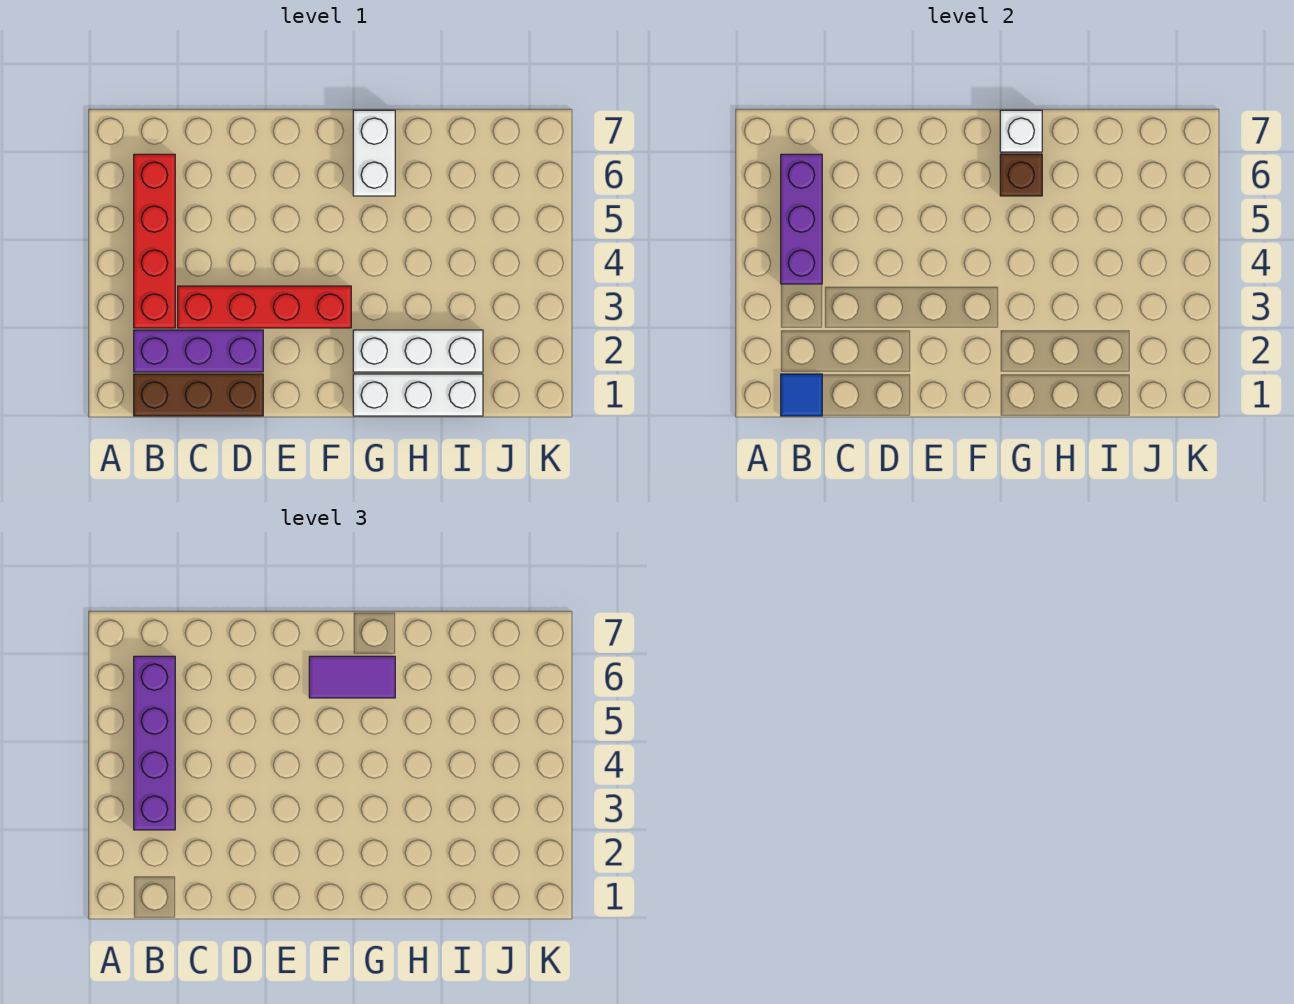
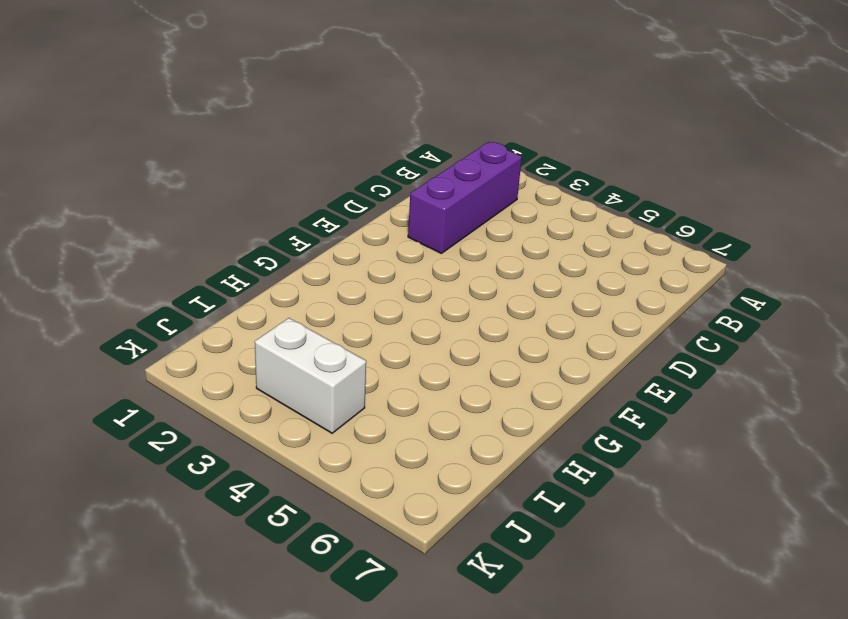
white 1x2 brick [255,318,366,433] -> white 1x2 brick moved to [353,110,395,196]
none -> brown 1x3 brick [134,374,263,416]
none -> red 1x4 brick [134,154,175,328]
none -> red 1x4 brick [178,286,351,328]

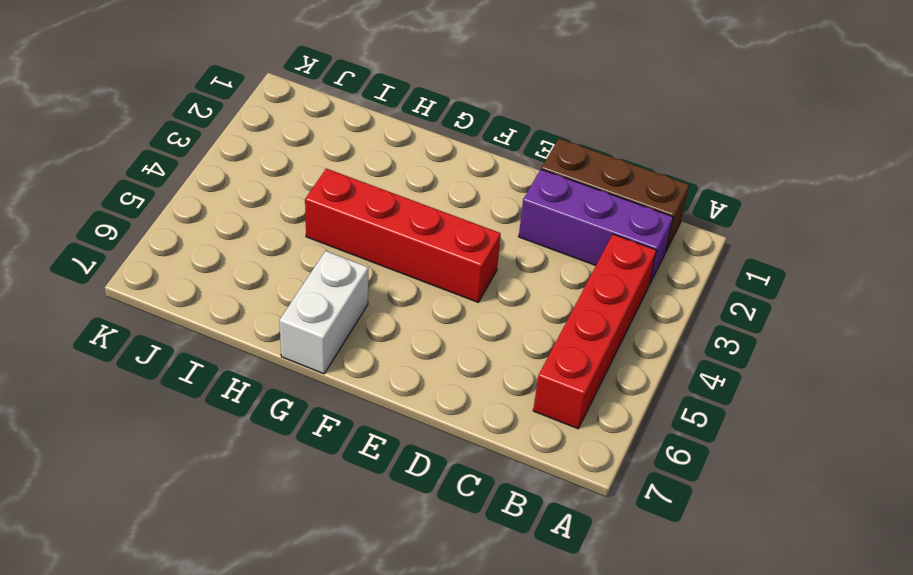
red 1x4 brick [305,169,501,302] -> red 1x4 brick moved to [178,286,351,328]
none -> white 1x3 brick [353,374,483,416]
none -> white 1x3 brick [353,330,483,372]
none -> blue 1x1 tile [781,374,822,416]

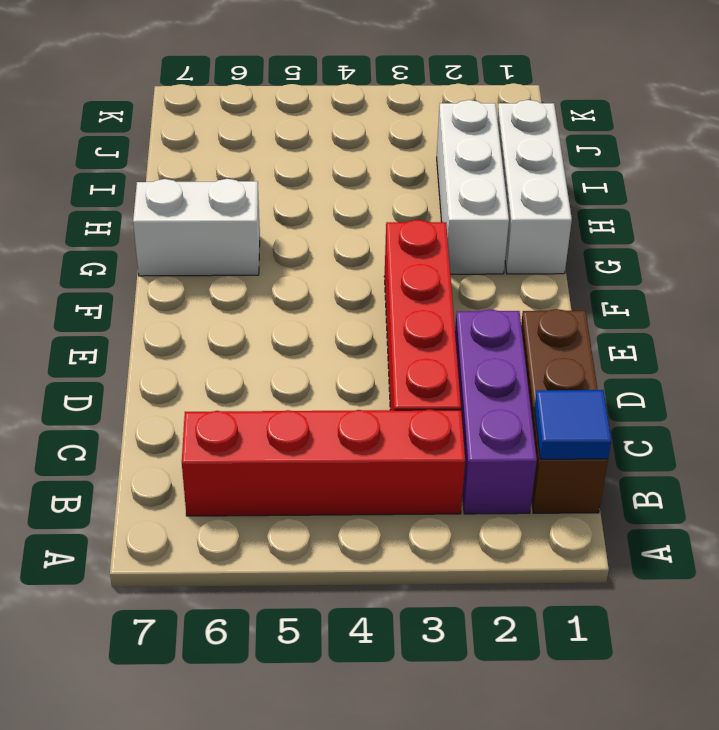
none -> purple 1x3 brick [781,154,822,284]
none -> brown 1x1 brick [1000,154,1042,196]
none -> white 1x1 brick [1000,110,1042,152]

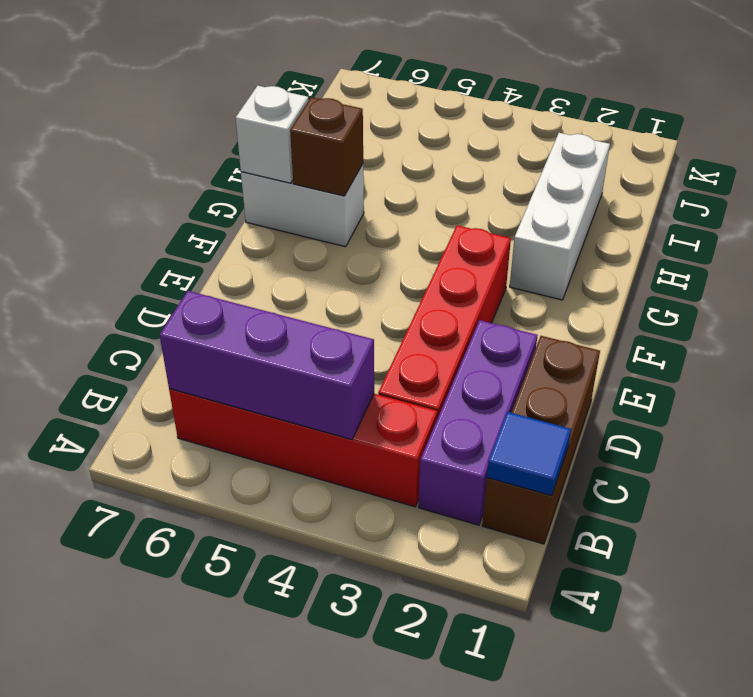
none -> white 1x3 brick [353,374,483,416]
none -> purple 1x4 brick [134,656,175,830]
none -> purple 1x2 tile [309,656,395,698]

